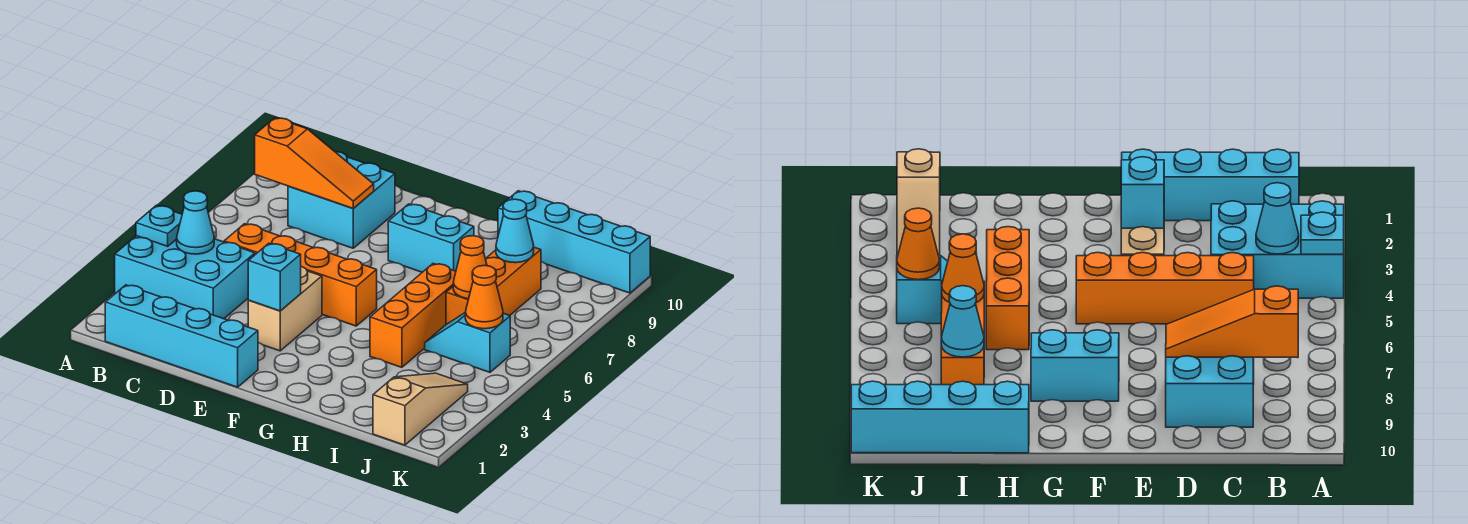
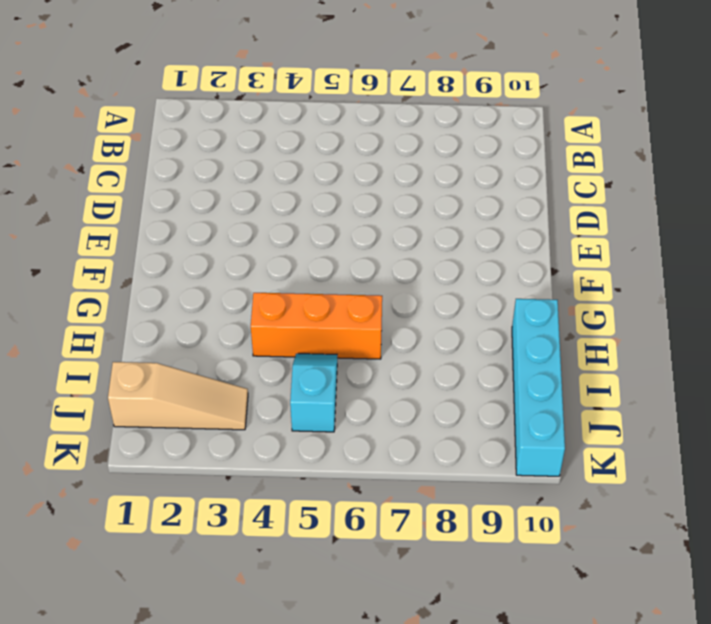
none -> cyan 2x3 brick [115,236,255,319]
none -> cyan 1x4 brick [105,285,258,387]
none -> orange 1x4 brick [224,224,377,326]

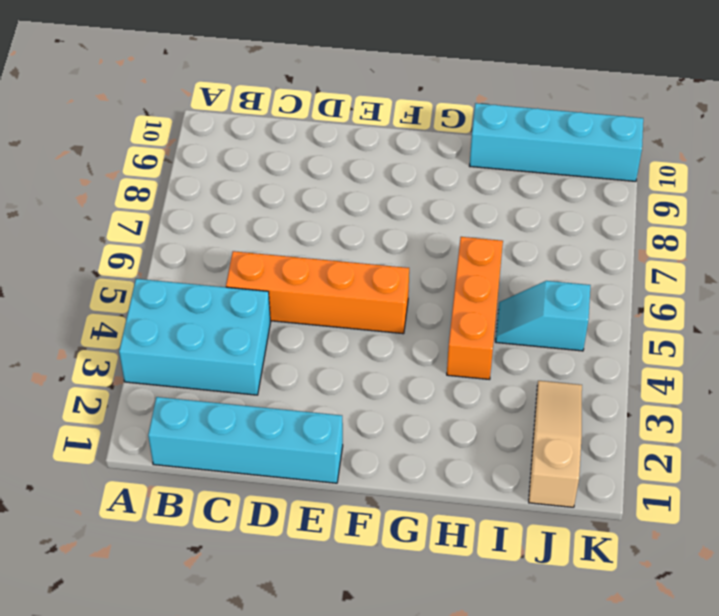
none -> cyan 2x2 brick [288,152,395,248]
none -> tan 1x2 brick [248,267,322,351]
none -> cyan 1x2 brick [388,204,474,272]

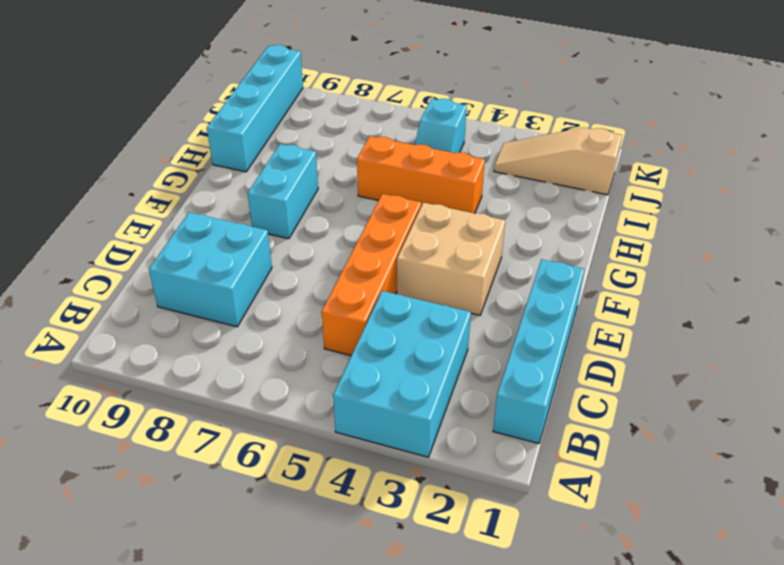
tan 2x2 brick [397,203,505,315] -> tan 1x2 brick [248,267,322,351]
none -> orange 1x3 brick [446,247,541,324]
none -> cyan 1x1 plate [136,205,182,246]
none -> cyan 1x1 cone [177,191,214,254]

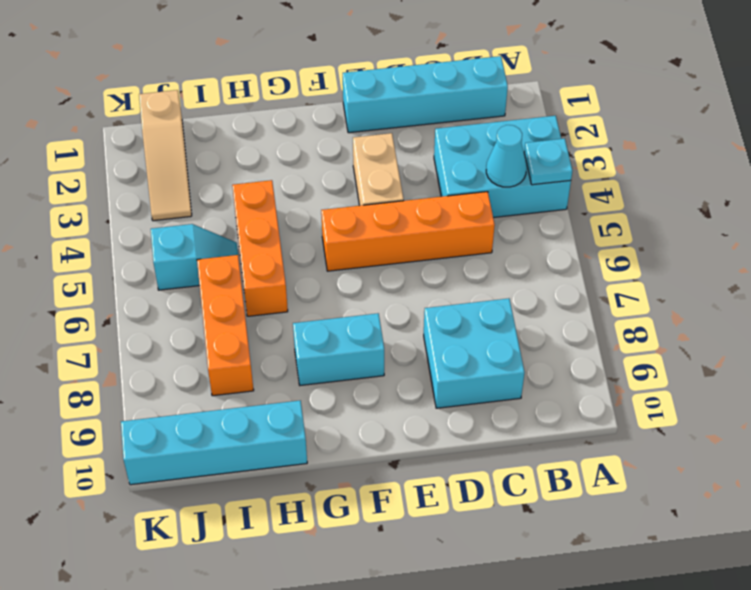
none -> orange 1x3 slope [255,118,374,208]
none -> cyan 1x1 brick [248,243,301,311]
none -> orange 1x1 cone [453,236,487,299]

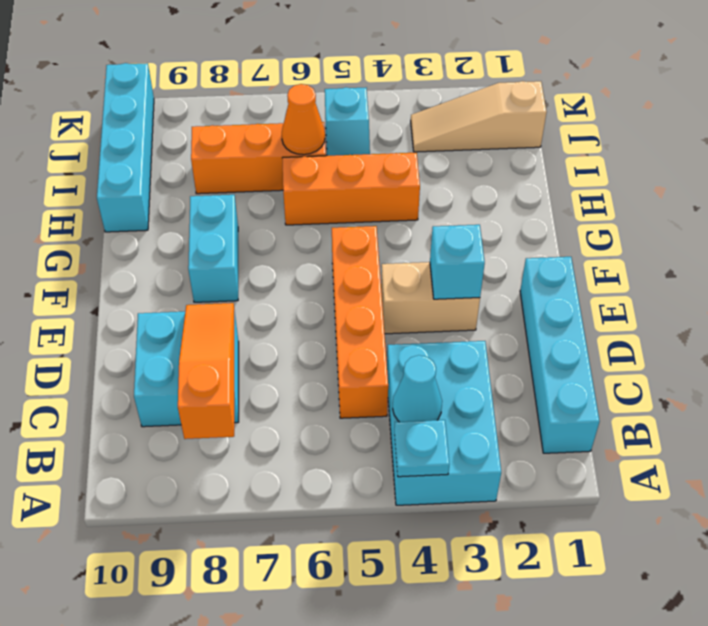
none -> cyan 1x1 cone [496,199,534,263]
none -> orange 1x1 cone [465,265,503,329]

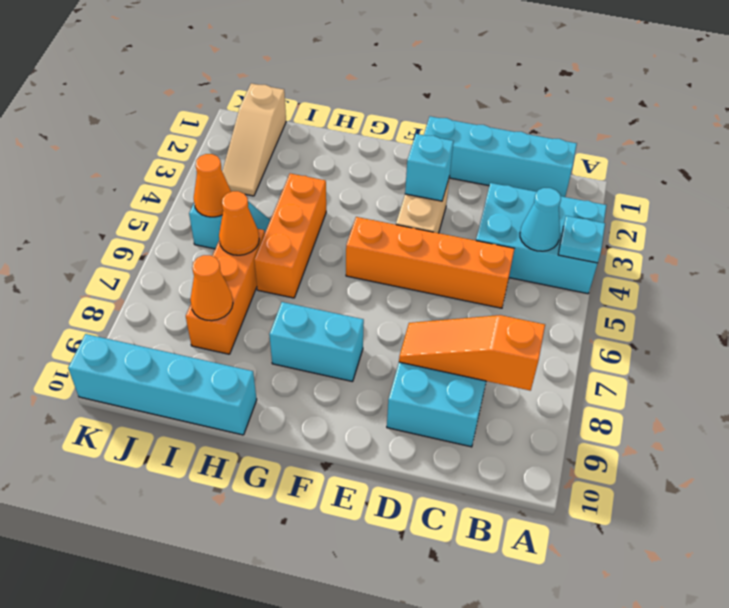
orange 1x1 cone [190,255,233,321] -> cyan 1x1 cone [496,199,534,263]

